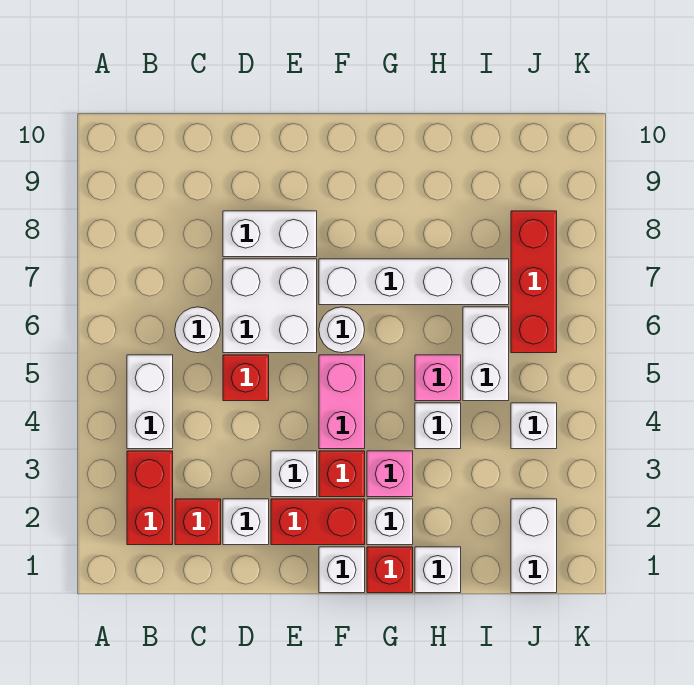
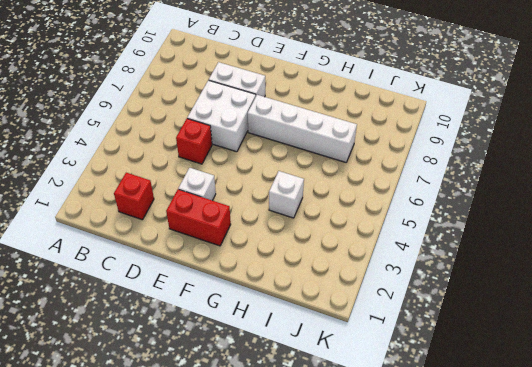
none -> red 1x2 brick [127,451,173,545]
none -> white 1x2 brick [127,355,173,449]
none -> white 1x1 round brick [175,307,221,353]

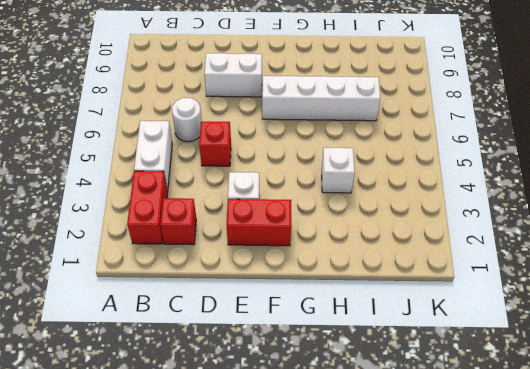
none -> white 1x1 brick [223,499,269,545]
none -> white 2x2 brick [223,259,317,353]
none -> white 1x1 brick [319,547,365,593]

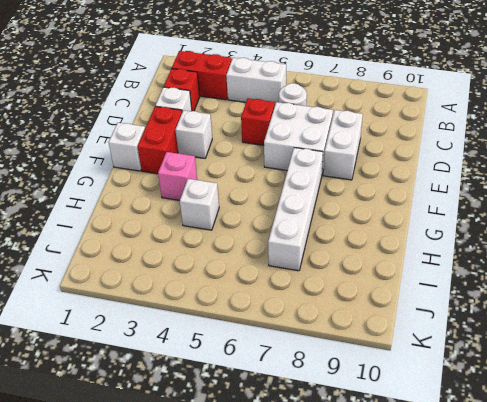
none -> red 1x1 brick [319,451,365,497]
none -> pink 1x2 brick [319,355,365,449]
none -> white 1x1 round brick [319,307,365,353]

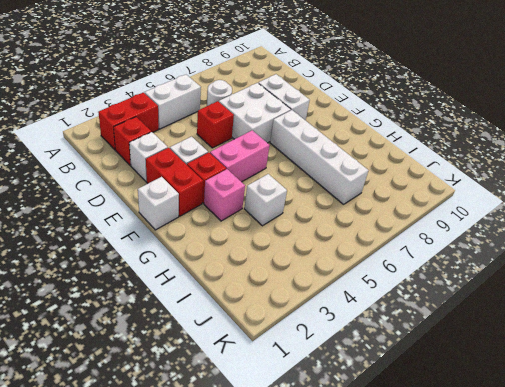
none -> white 1x1 round brick [319,307,365,353]
none -> red 1x1 brick [367,547,413,593]
none -> white 1x1 brick [367,499,413,545]

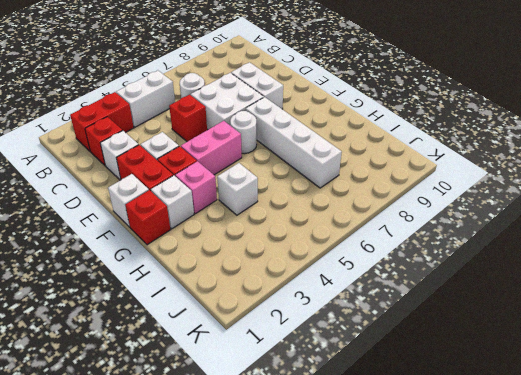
none -> white 1x1 brick [415,547,461,593]
none -> pink 1x1 brick [415,355,461,401]
none -> white 1x2 brick [463,307,509,401]

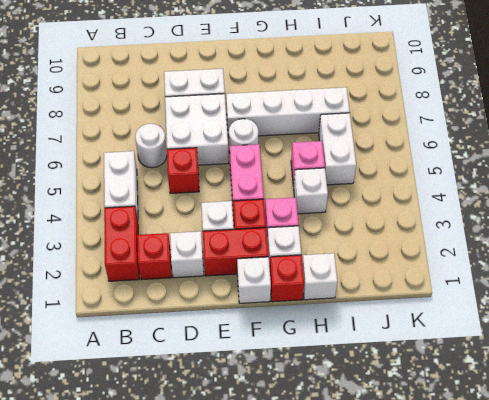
none -> white 1x2 brick [511,499,557,593]
none -> white 1x1 brick [511,403,557,449]
none -> red 1x3 brick [511,211,557,353]

